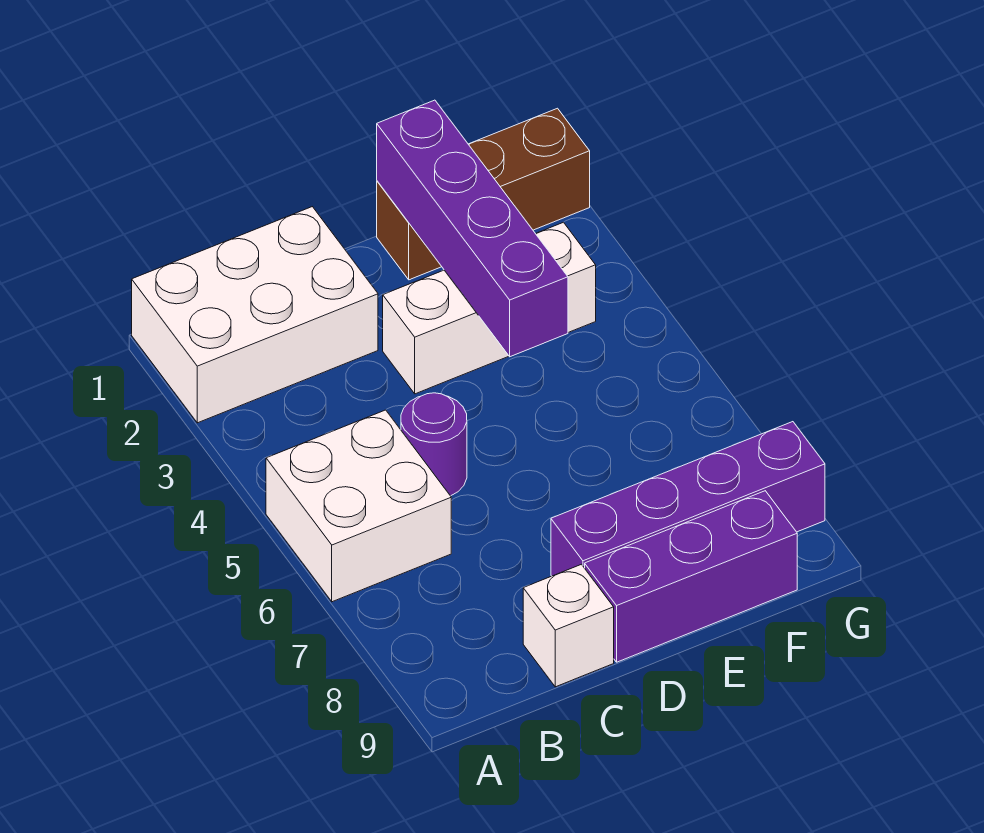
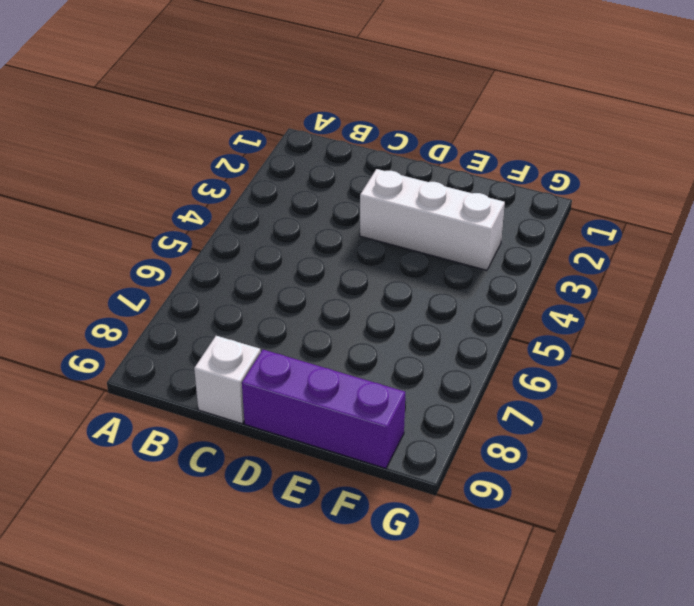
none -> white 2x3 brick [132,207,378,423]
none -> white 2x2 brick [266,410,451,602]

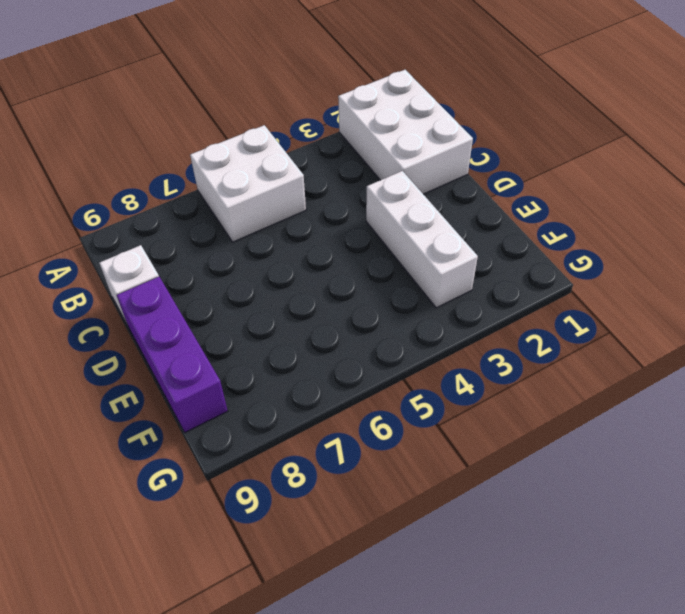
none -> purple 1x1 round brick [401,393,467,496]
none -> purple 1x4 brick [551,422,825,576]

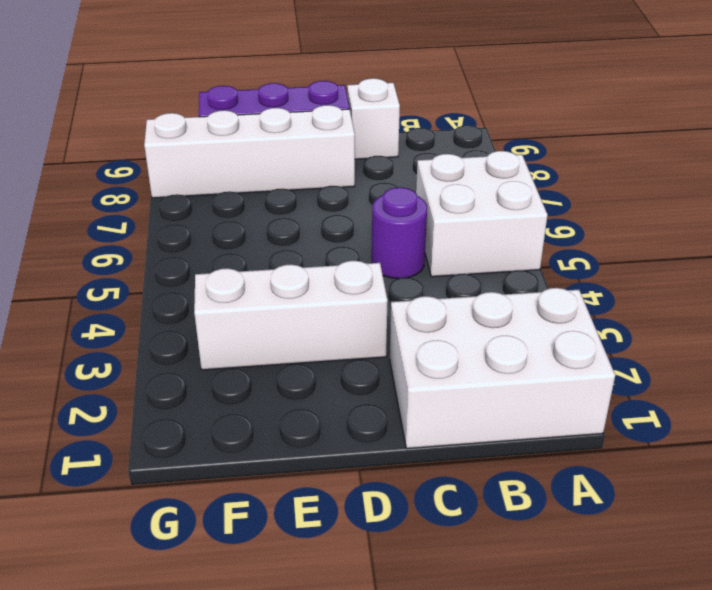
white 1x4 brick [144,105,355,198] -> purple 1x4 brick [551,422,825,576]
none -> brown 1x3 brick [377,108,590,280]
none -> purple 1x4 brick [377,100,568,357]

